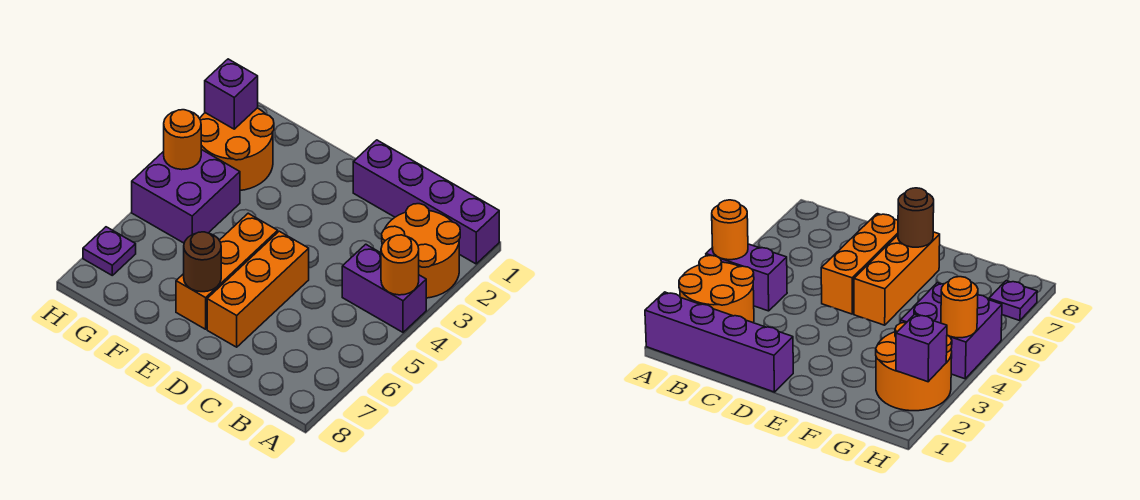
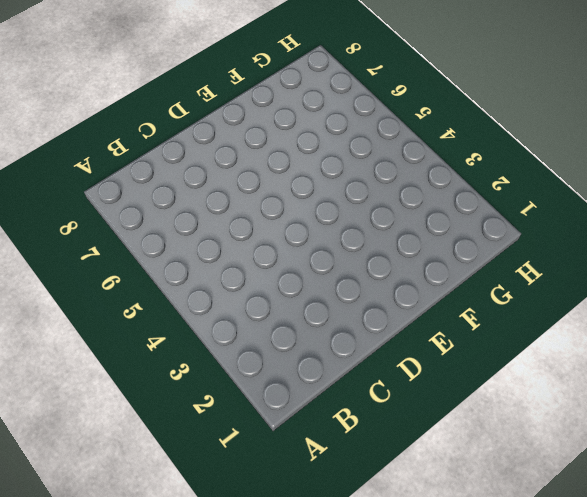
none -> purple 1x4 brick [353,140,499,264]
none -> orange 2x2 round brick [382,204,460,298]
none -> purple 1x2 brick [342,244,426,332]

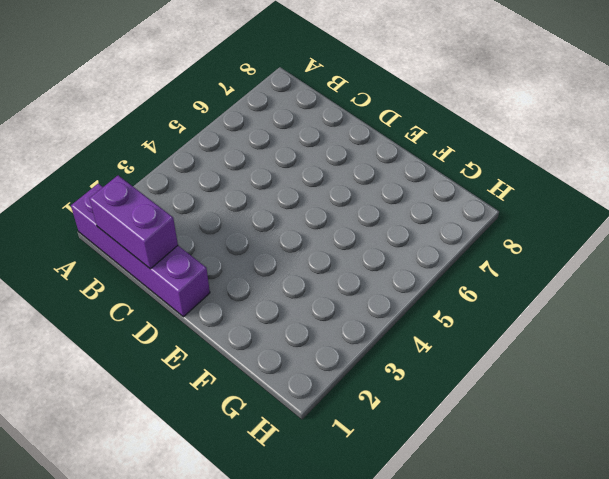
purple 1x2 brick [90,175,178,269] -> purple 1x2 brick moved to [342,244,426,332]
none -> orange 2x2 round brick [382,204,460,298]
none -> orange 1x3 brick [207,231,309,347]
none -> orange 1x3 brick [176,213,278,329]

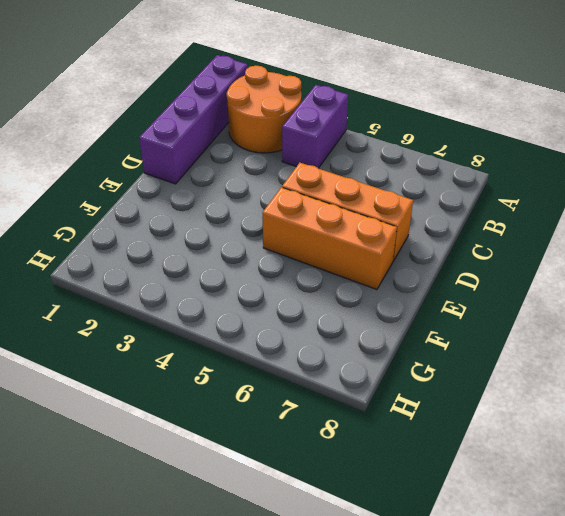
none -> orange 2x2 round brick [200,108,274,190]
none -> purple 2x2 brick [132,149,240,243]
none -> purple 1x1 plate [83,227,136,275]

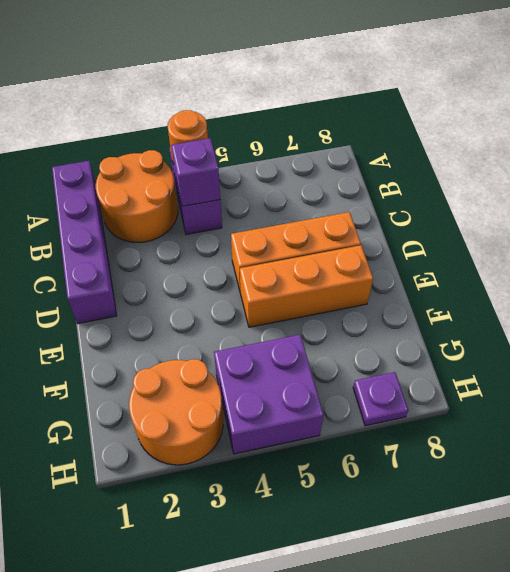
purple 1x1 brick [171,138,220,207] -> purple 1x1 brick moved to [205,59,258,129]
none -> brown 1x1 round brick [184,232,221,292]
none -> orange 1x1 round brick [164,110,201,170]

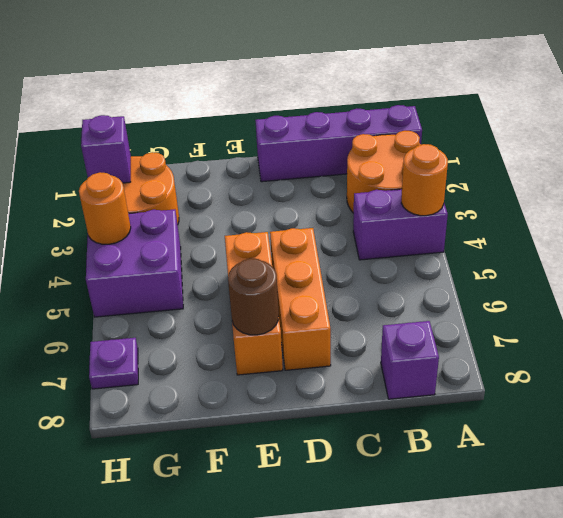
purple 1x1 brick [381,321,439,399] -> none

